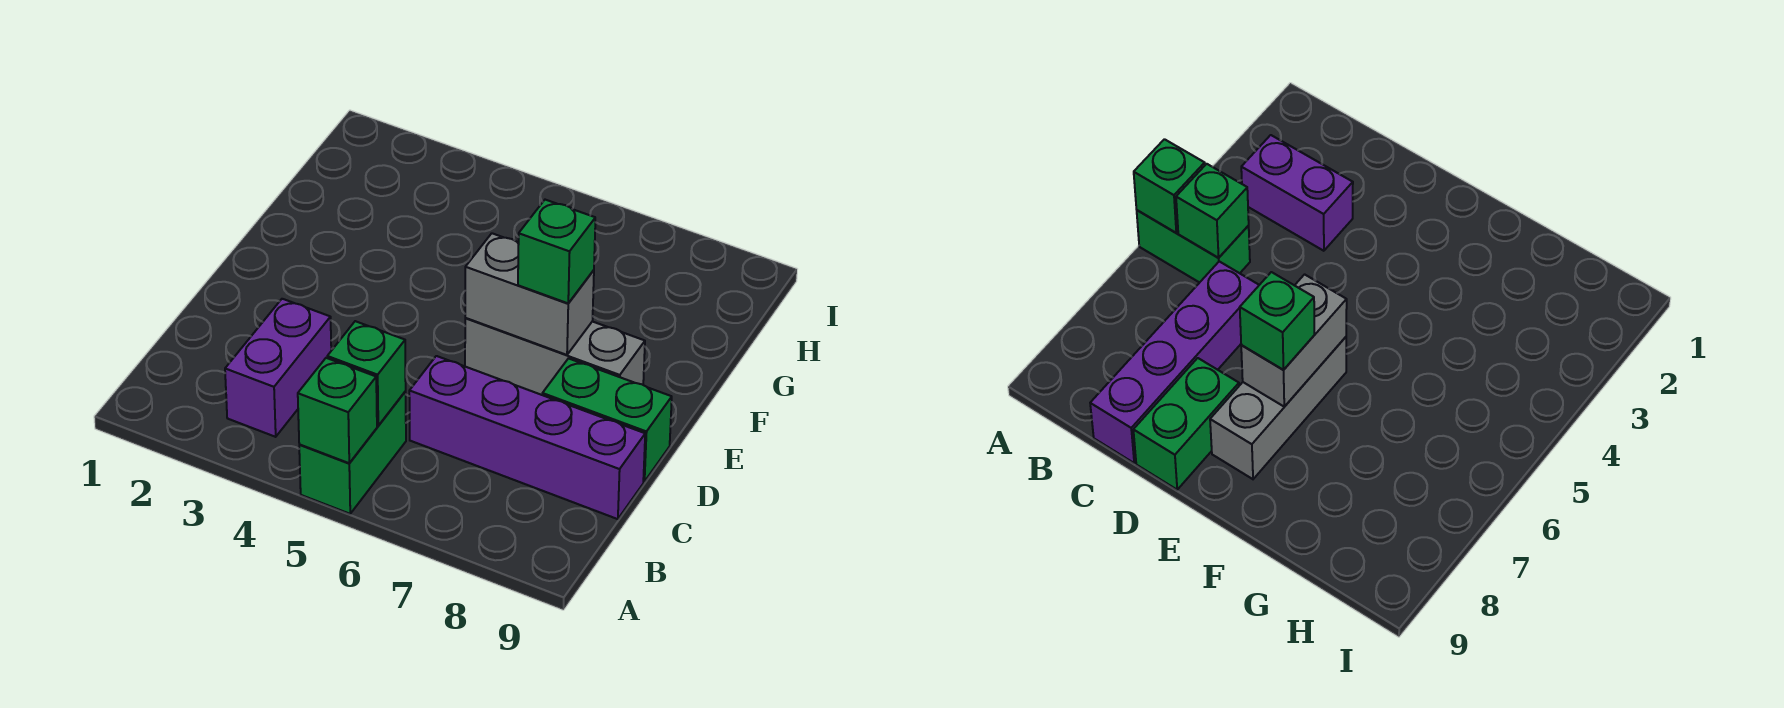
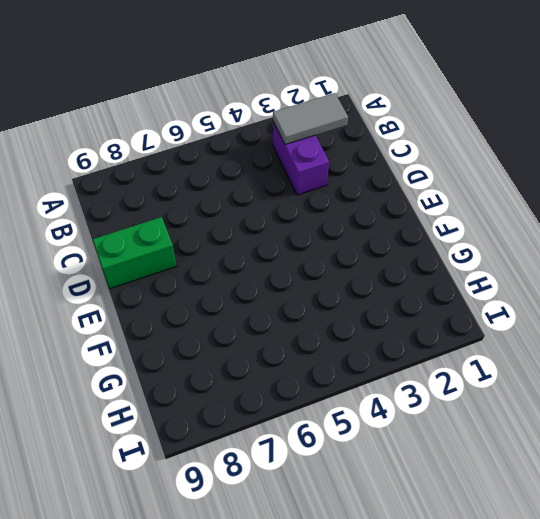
grey 1x2 tile [273,93,348,145] -> none
none -> green 1x2 brick [299,392,406,514]
none -> purple 1x4 brick [409,356,645,519]

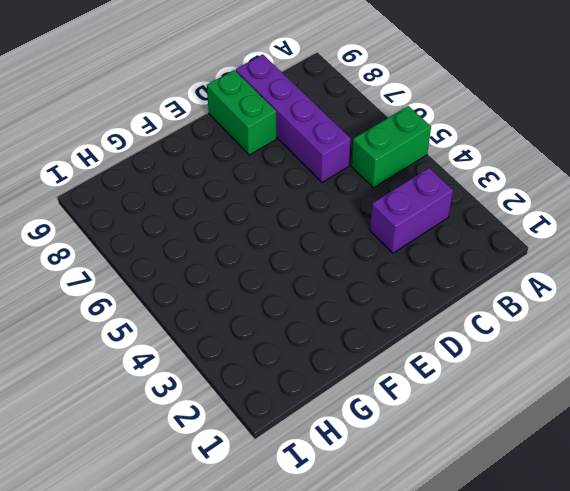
none -> grey 1x3 brick [465,318,645,395]
none -> green 1x1 brick [298,358,377,463]

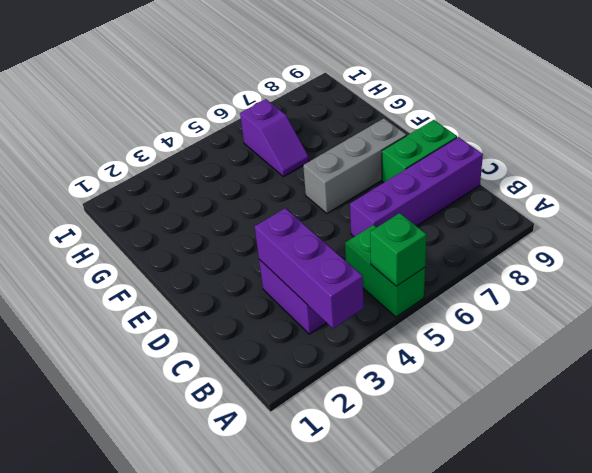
purple 1x3 brick [255,208,364,328] -> none
purple 1x2 slope [240,99,309,177] -> none
none -> green 1x1 brick [327,321,406,426]
none -> grey 1x2 brick [465,233,594,355]

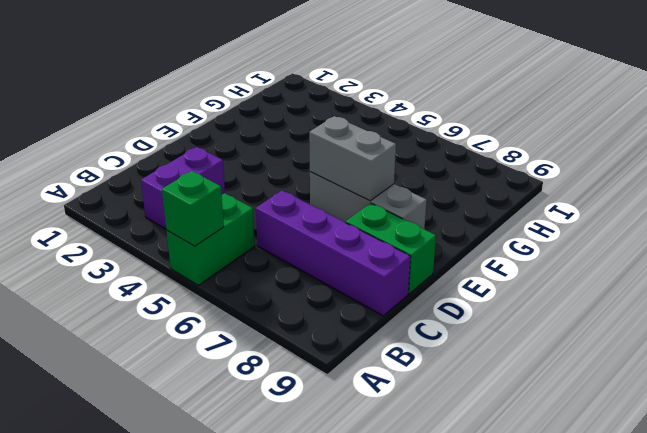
none -> green 1x1 brick [327,321,406,426]
none -> green 1x1 brick [518,200,595,303]

